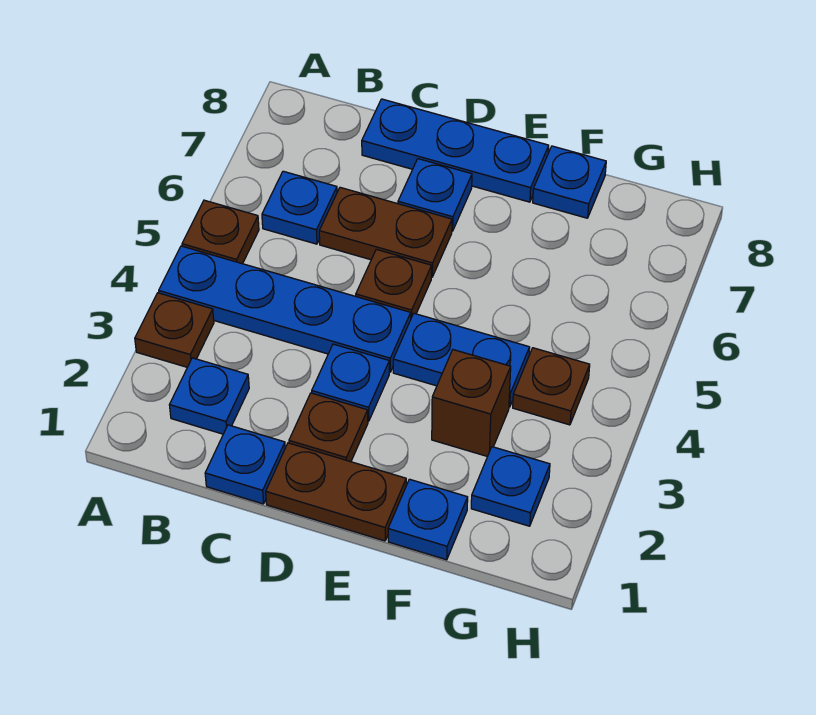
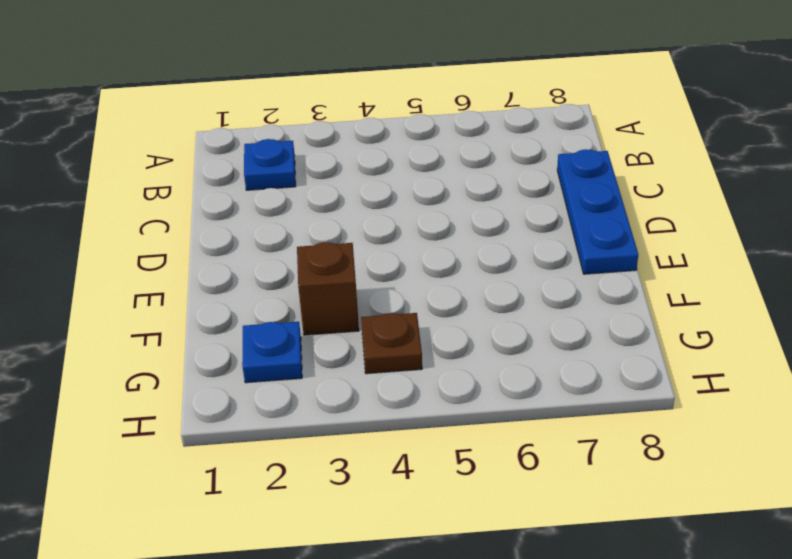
none -> brown 1x1 plate [135,293,214,367]
none -> blue 1x4 plate [159,246,411,372]
none -> brown 1x1 plate [182,200,259,264]

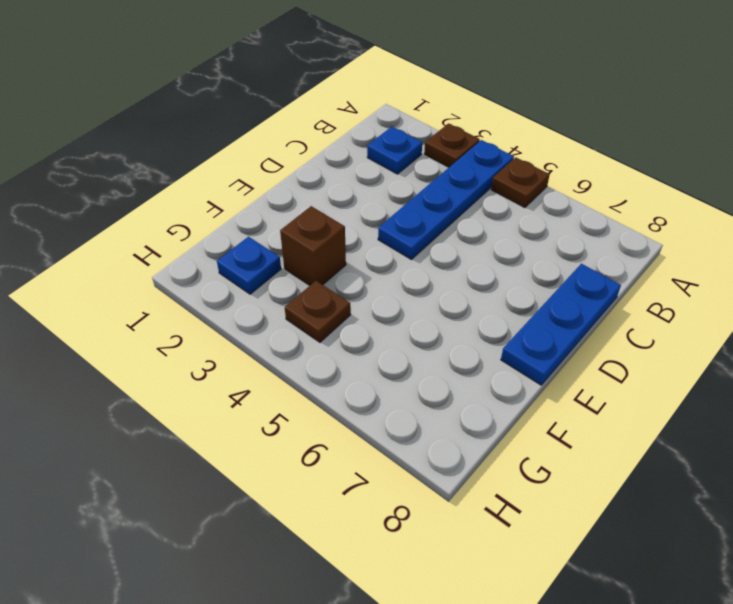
none -> blue 1x1 plate [262,171,337,244]
none -> blue 1x1 plate [205,425,285,504]
none -> brown 1x2 plate [319,187,452,277]

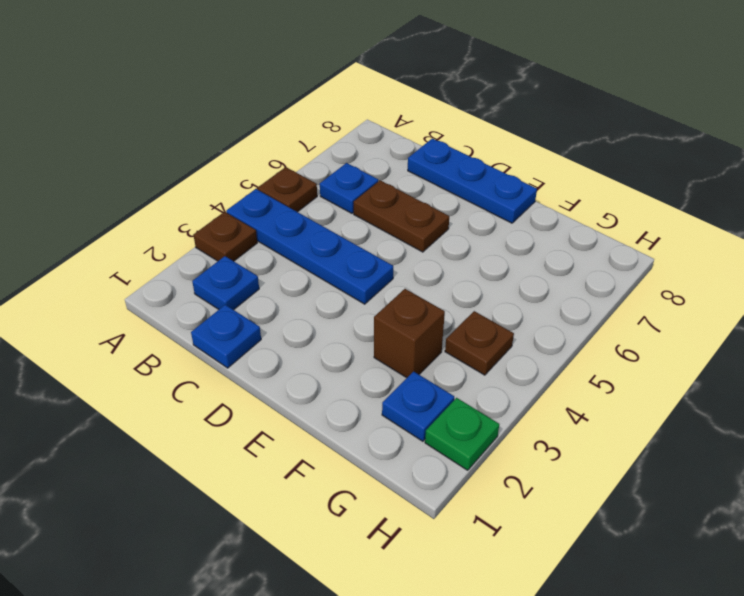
green 1x1 plate [425,398,499,470] -> none
none -> brown 1x2 plate [266,443,406,541]
none -> brown 1x1 plate [289,393,368,462]
none -> blue 1x1 plate [312,344,389,421]

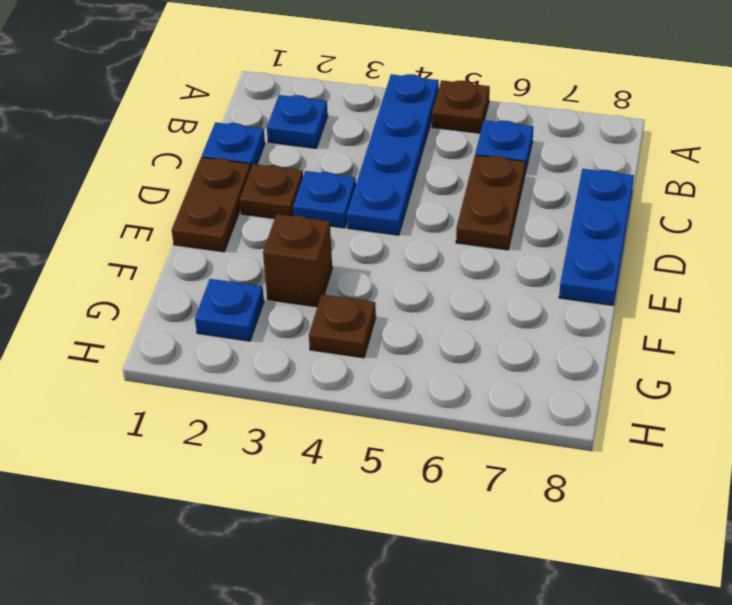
none -> brown 1x1 plate [135,293,214,367]
none -> brown 1x1 plate [356,249,432,318]
none -> blue 1x1 plate [398,159,472,231]

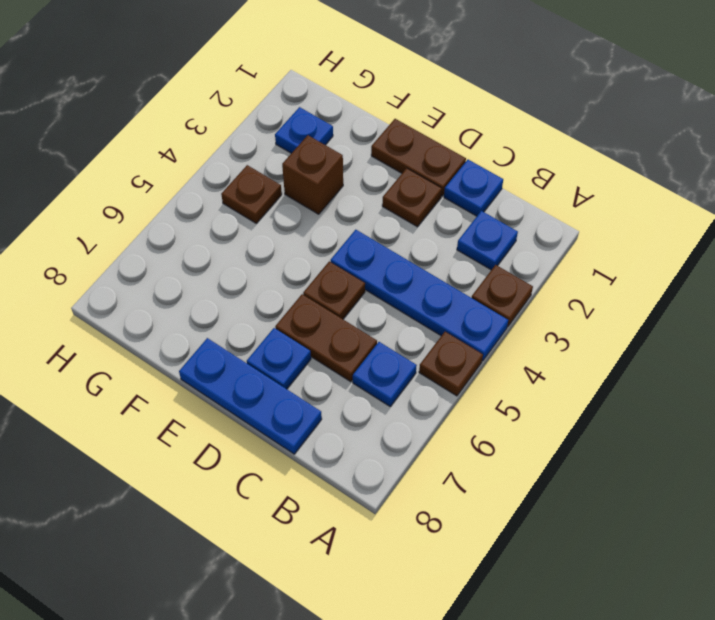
none -> blue 1x1 plate [312,344,389,421]
none -> blue 1x2 plate [393,313,530,407]
none -> blue 1x1 plate [388,479,468,560]

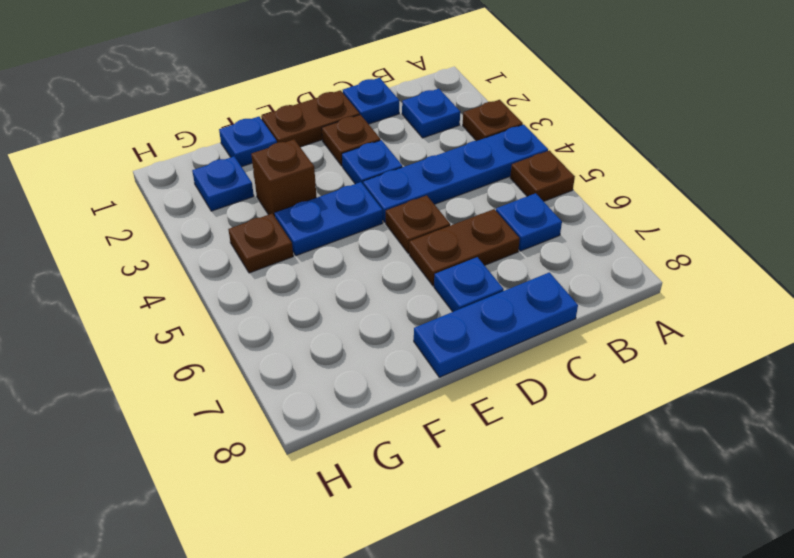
none -> blue 1x1 plate [533,146,606,218]

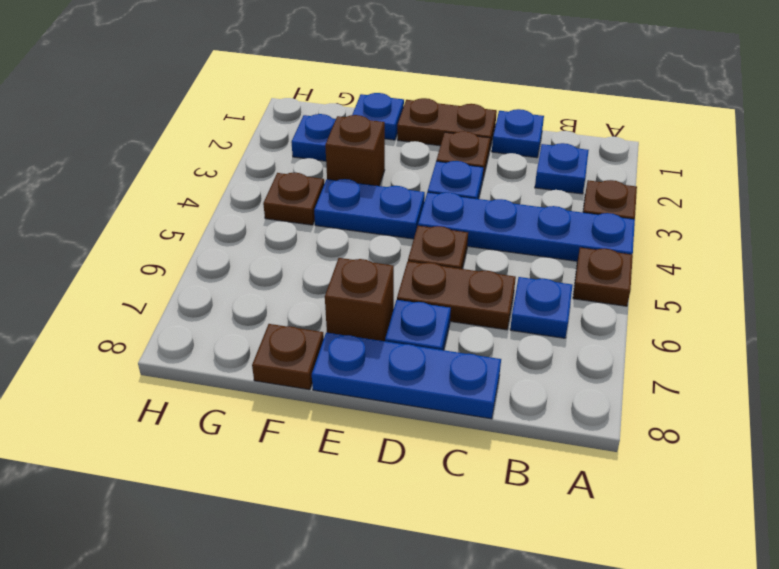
brown 1x1 brick [325,258,394,341] -> none
brown 1x1 plate [252,324,324,390] -> blue 1x1 plate [533,146,606,218]

